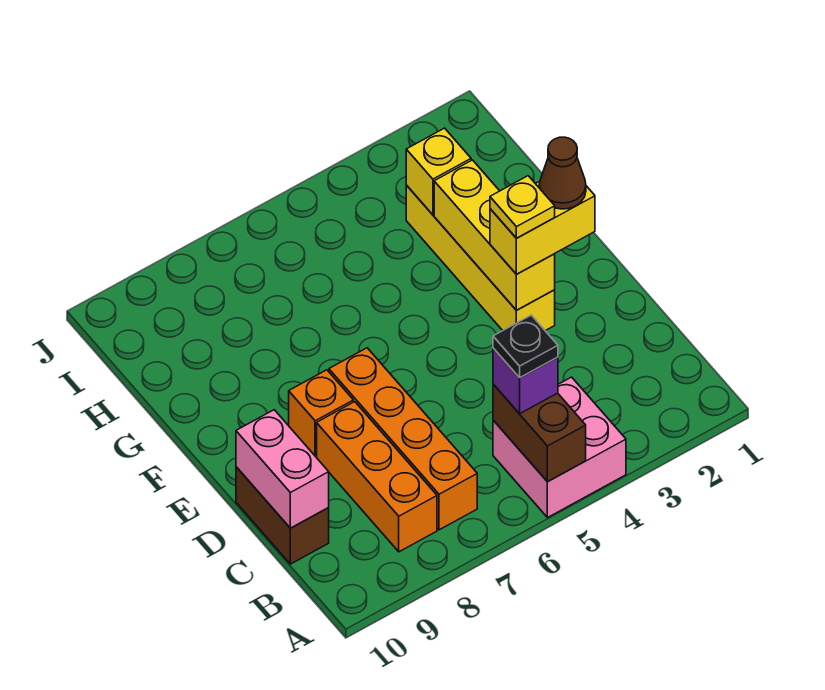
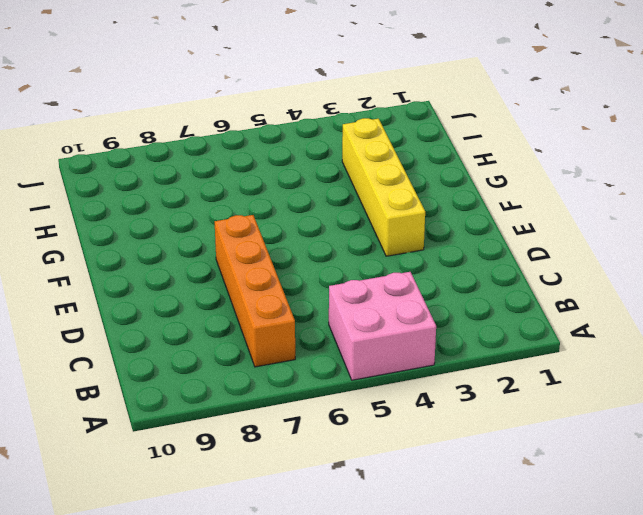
none -> orange 1x3 brick [317,402,437,552]
none -> brown 1x2 brick [236,467,329,564]
none -> orange 1x1 brick [289,370,353,456]

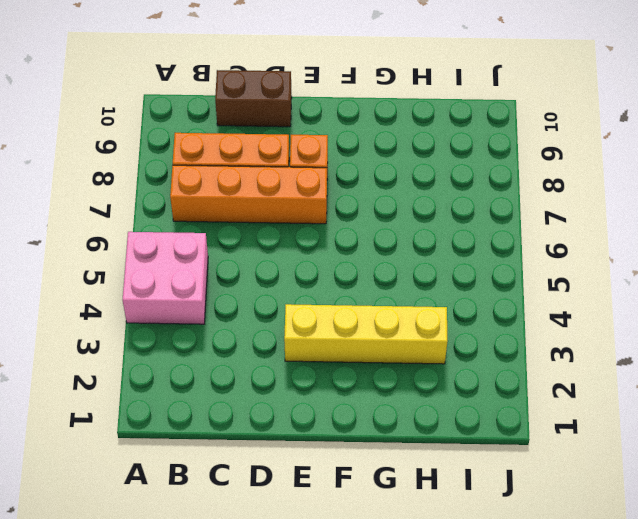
none -> brown 1x2 brick [493,384,586,482]
none -> pink 1x2 brick [236,410,329,528]
none -> yellow 1x3 brick [434,160,555,310]

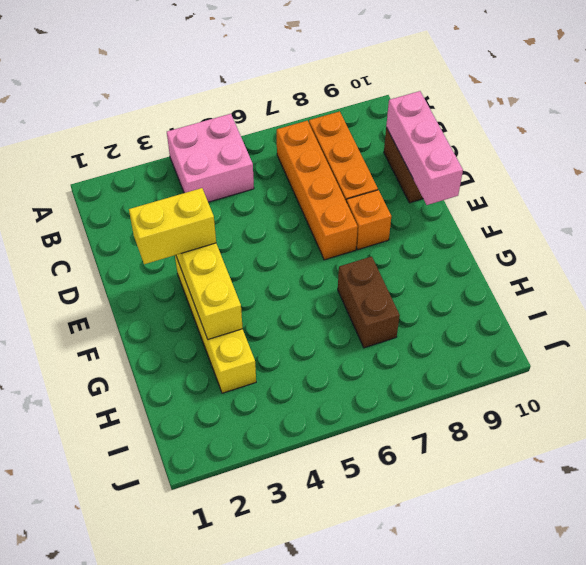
pink 1x3 brick [386,91,463,205] -> pink 1x2 brick [236,410,329,528]
brown 1x2 brick [338,257,400,348] -> brown 1x2 brick moved to [493,384,586,482]
none -> yellow 1x1 brick [406,128,471,215]
none -> purple 1x1 brick [493,348,558,414]
none -> black 1x1 plate [493,315,558,378]

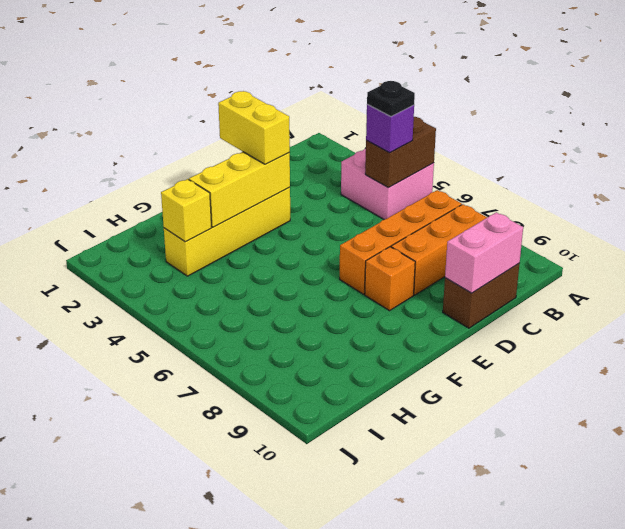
none -> brown 1x1 cone [539,137,586,209]
none -> yellow 1x1 plate [490,176,555,238]

